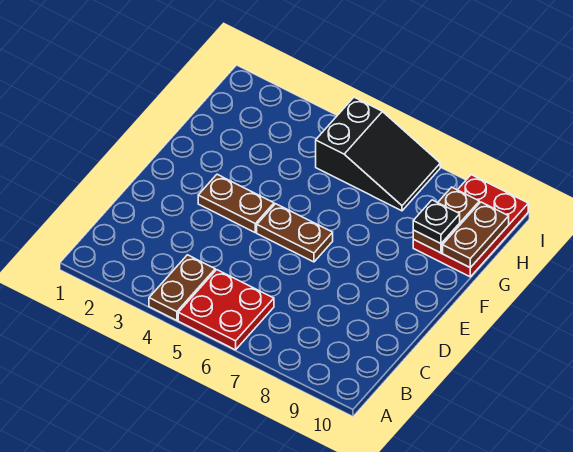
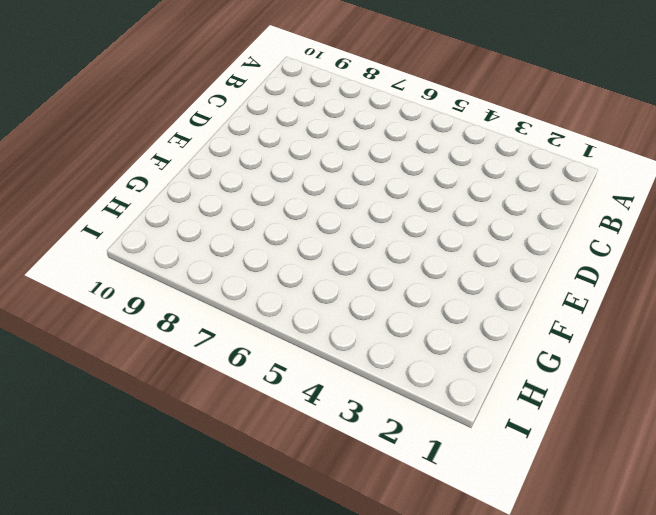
none -> brown 1x2 plate [149,255,215,320]
none -> red 2x2 plate [178,270,274,350]

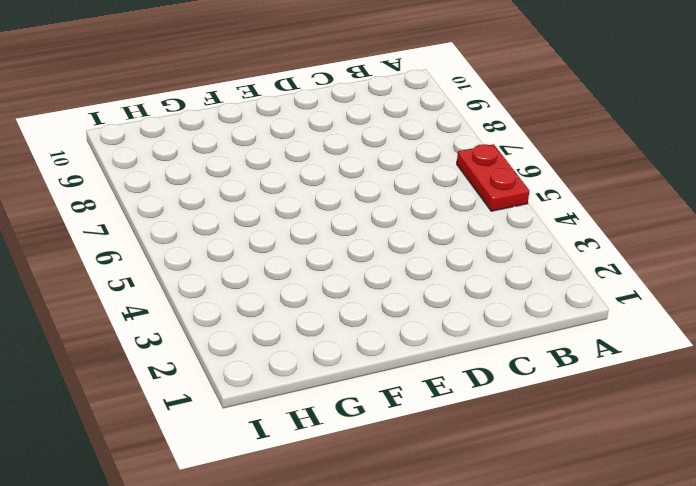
red 1x2 plate [457,144,529,211] -> red 2x2 plate [178,270,274,350]
none -> brown 1x2 plate [149,255,215,320]
none -> brown 1x2 plate [198,174,274,232]

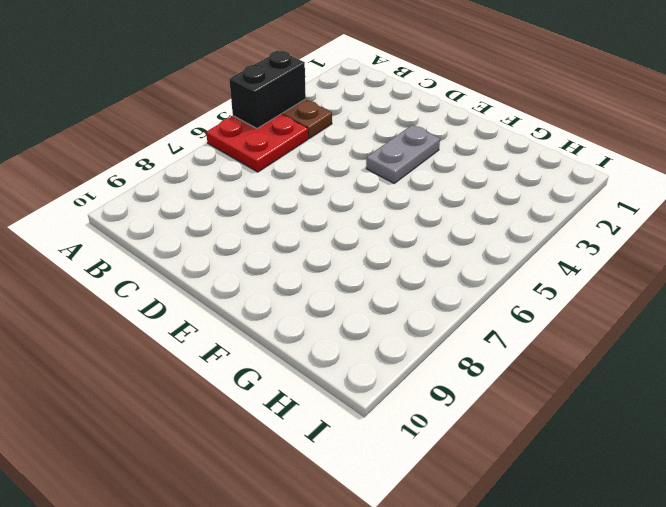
black 1x2 brick [229,51,306,128] -> none
grey 1x2 plate [366,125,440,183] -> brown 1x2 plate [198,174,274,232]
none -> brown 1x2 plate [257,204,333,262]
none -> red 2x3 plate [413,175,528,277]

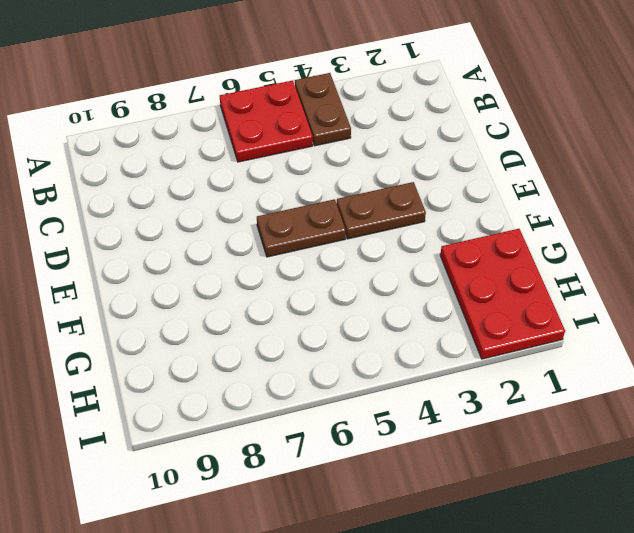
red 2x3 plate [440,229,565,359] -> red 2x3 plate moved to [413,175,528,277]
none -> black 2x3 slope [316,97,440,211]
none -> brown 1x2 plate [413,187,479,253]

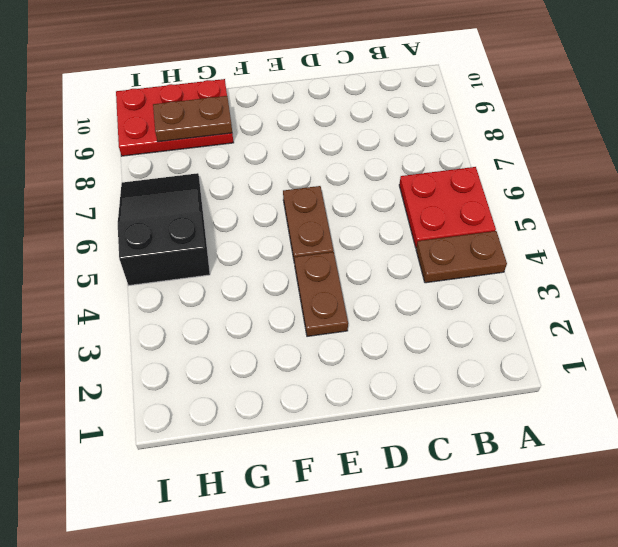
none -> brown 1x2 plate [443,202,509,268]
none -> black 1x1 plate [413,200,460,244]

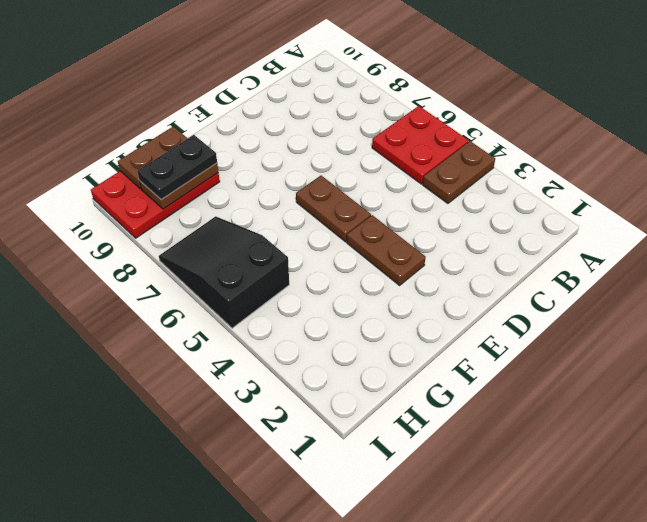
black 1x2 plate [137,135,217,199] -> black 1x1 plate [413,200,460,244]

